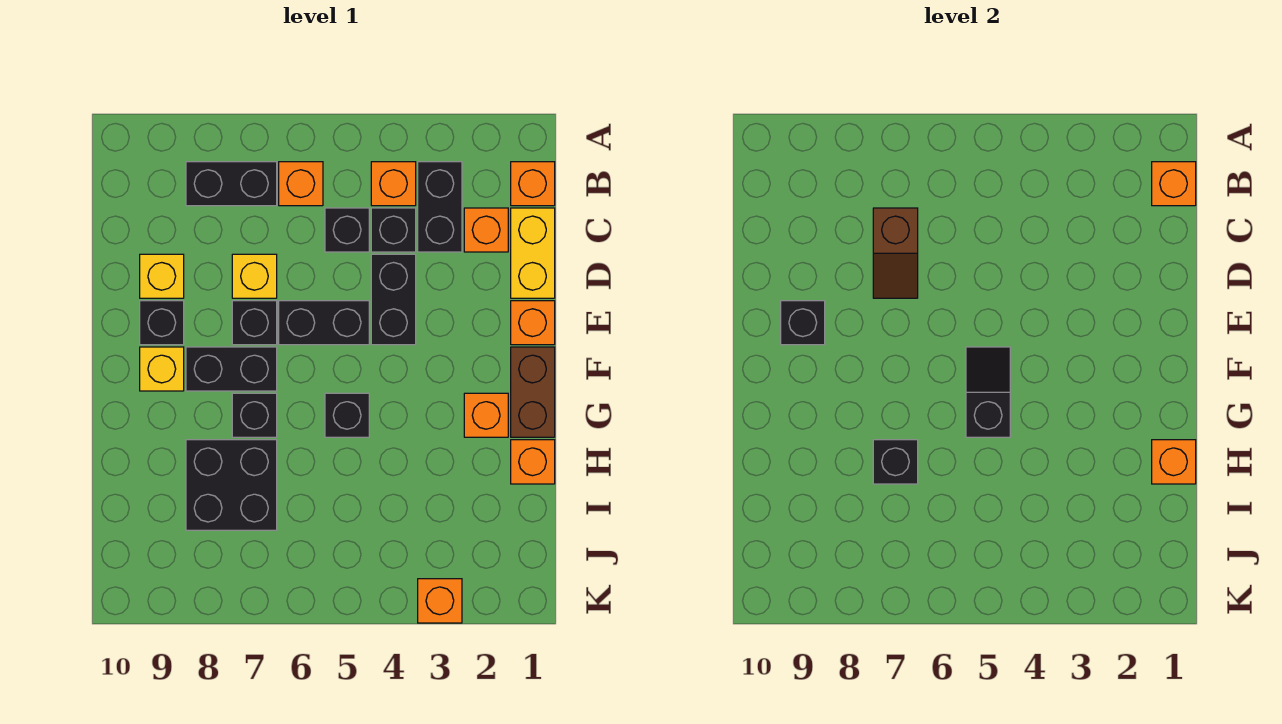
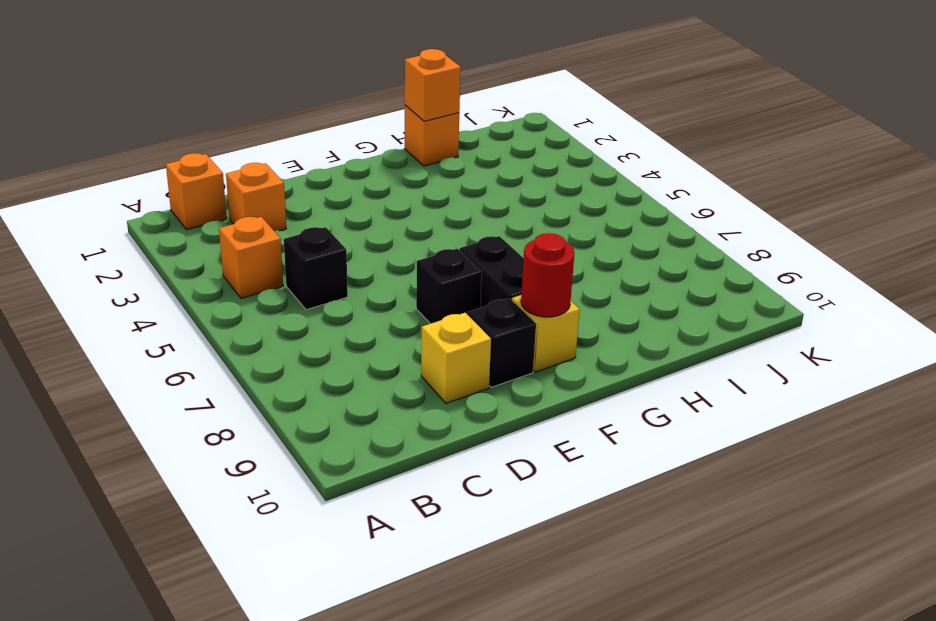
red 1x1 round brick [521,233,574,317] -> none
none -> black 1x2 brick [418,162,462,252]
none -> orange 1x1 brick [279,162,323,206]
none -> black 1x2 brick [186,162,277,206]
none -> yellow 1x2 brick [511,208,555,298]

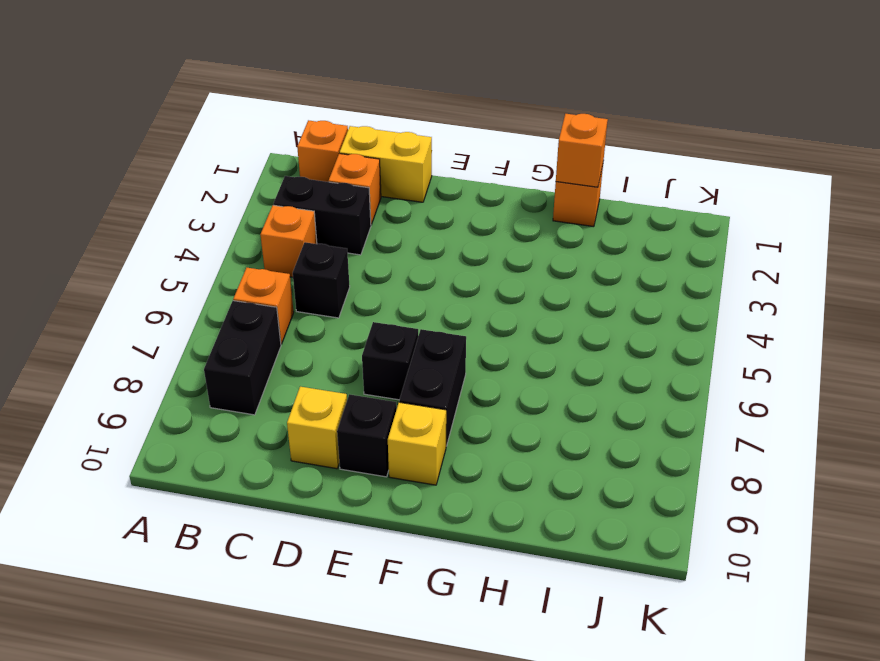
none -> black 1x1 brick [371,208,416,252]
none -> black 1x2 brick [371,254,416,345]
none -> yellow 1x1 brick [232,254,277,298]
none -> orange 1x1 brick [511,301,555,345]

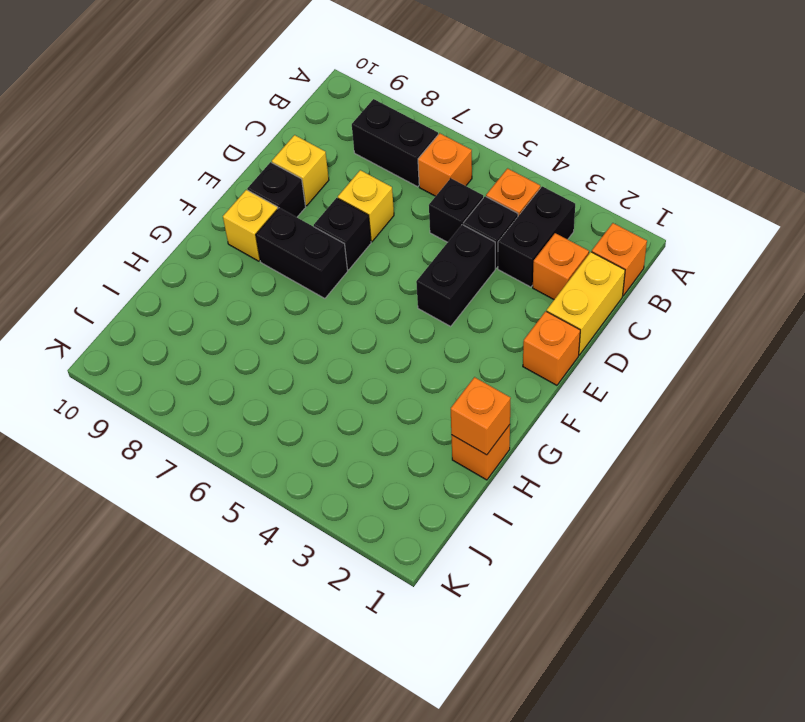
none -> black 1x2 brick [279,301,369,345]
none -> brown 1x2 brick [511,347,555,437]
none -> orange 1x1 brick [464,393,508,437]
none -> black 1x1 brick [325,393,369,437]

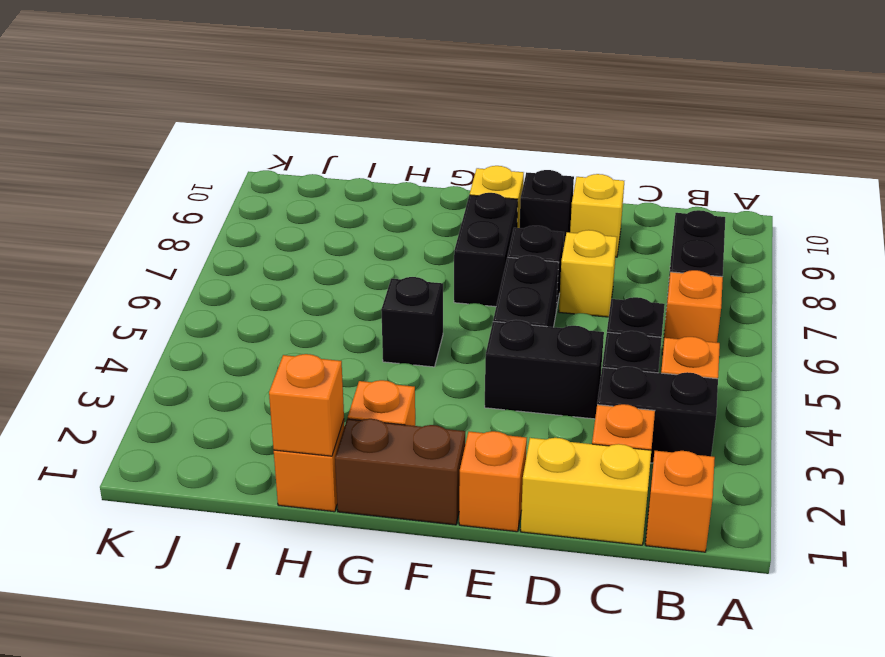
none -> black 1x1 brick [232,393,277,437]
none -> black 2x2 brick [186,440,277,530]
none -> orange 1x1 brick [418,579,462,623]
none -> orange 1x1 brick [1152,162,1196,206]

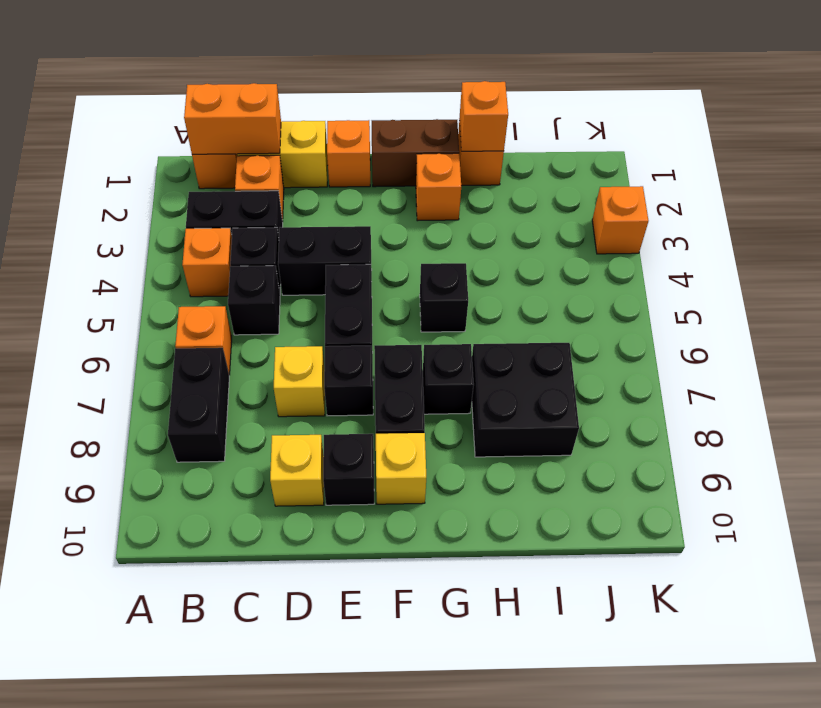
orange 1x2 brick [184,83,281,154] -> orange 1x1 brick [1152,162,1196,206]
none -> brown 1x2 slope [873,208,918,298]
none -> black 1x1 brick [781,301,825,345]
none -> black 1x2 slope [966,347,1010,437]
none -> black 1x1 brick [873,440,918,484]

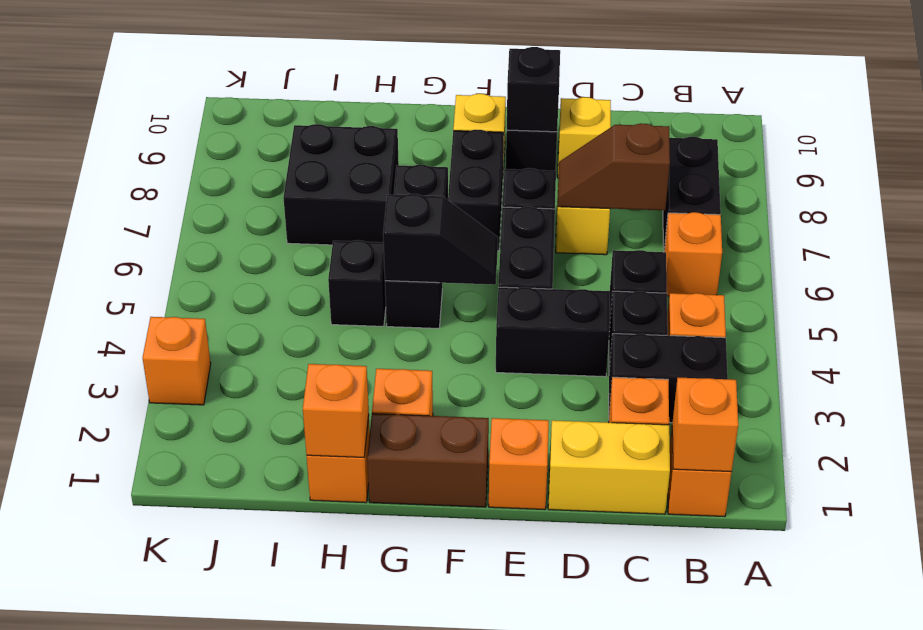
black 1x1 brick [328,240,386,326] -> black 1x1 brick moved to [873,440,918,484]

